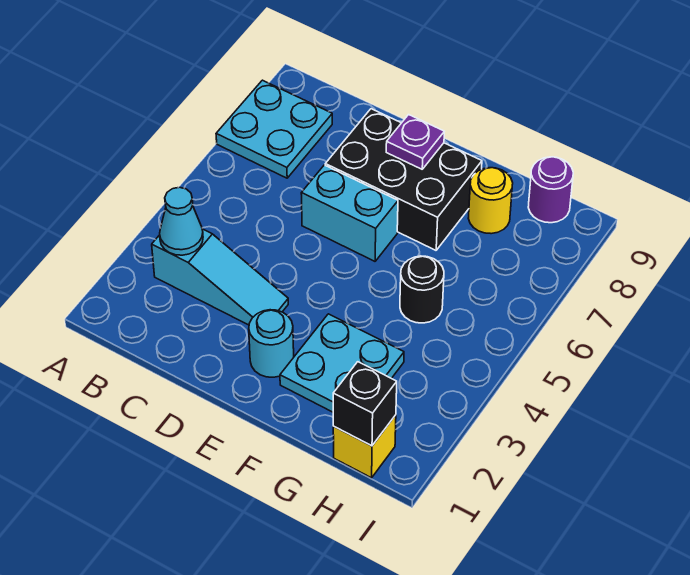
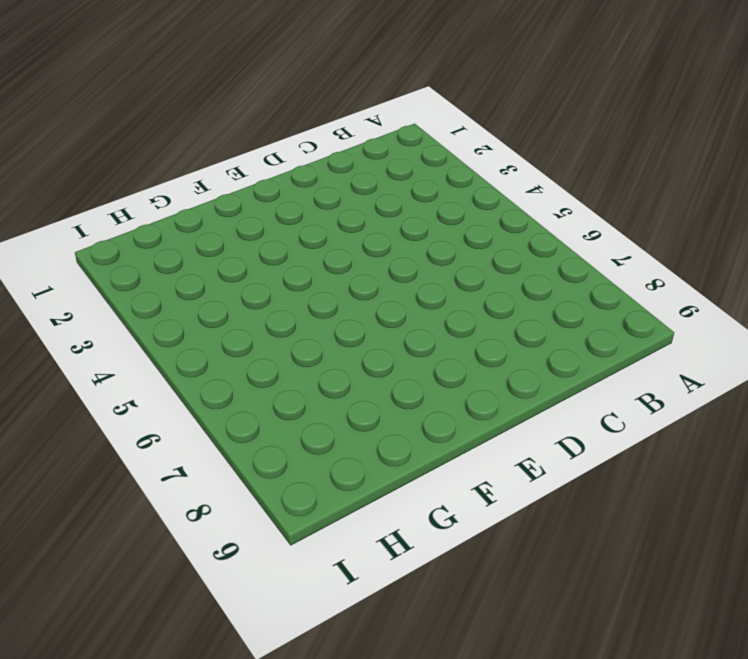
none -> cyan 2x2 plate [216,80,332,178]
none -> cyan 1x3 slope [152,229,288,325]
none -> cyan 1x2 brick [301,165,398,261]

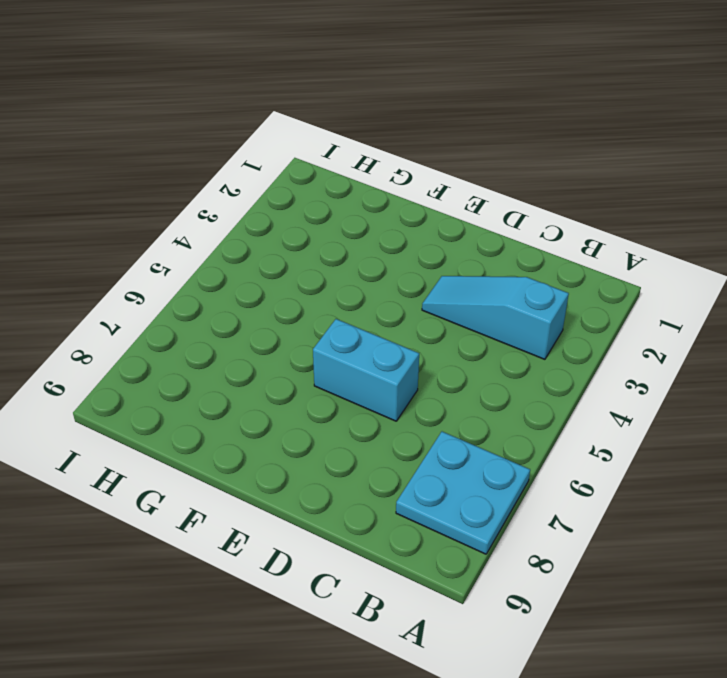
none -> black 2x3 brick [325,109,482,250]
none -> cyan 1x1 round brick [249,310,294,377]
none -> cyan 2x2 plate [280,314,404,412]

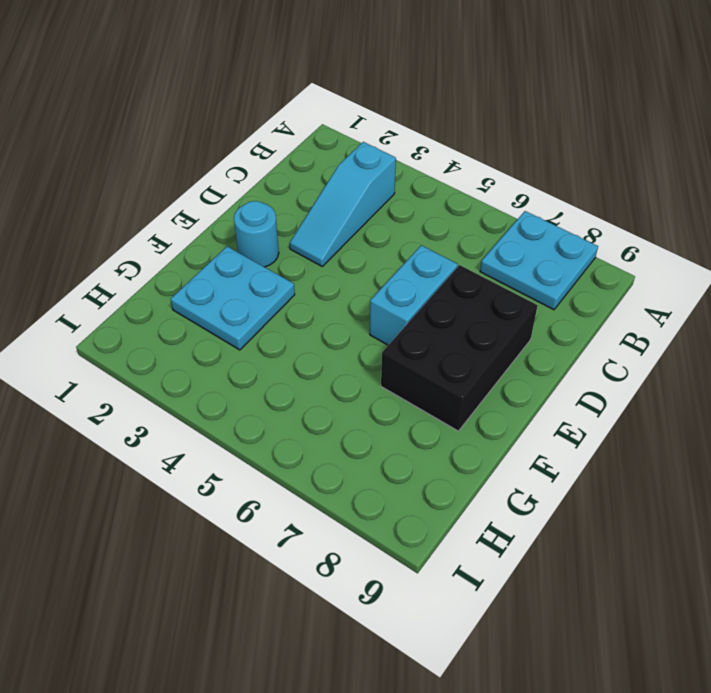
none -> black 1x1 round brick [400,256,444,323]
none -> yellow 1x1 round brick [468,168,513,234]
none -> yellow 1x1 brick [333,415,396,478]

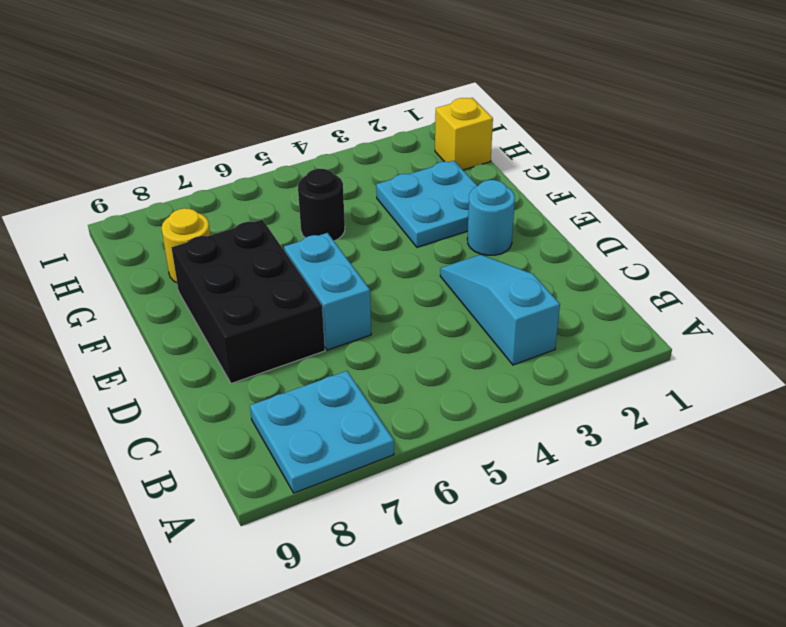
none -> purple 1x1 round brick [528,157,573,223]
none -> cyan 1x1 cone [160,187,203,255]
none -> purple 1x1 plate [386,115,444,169]

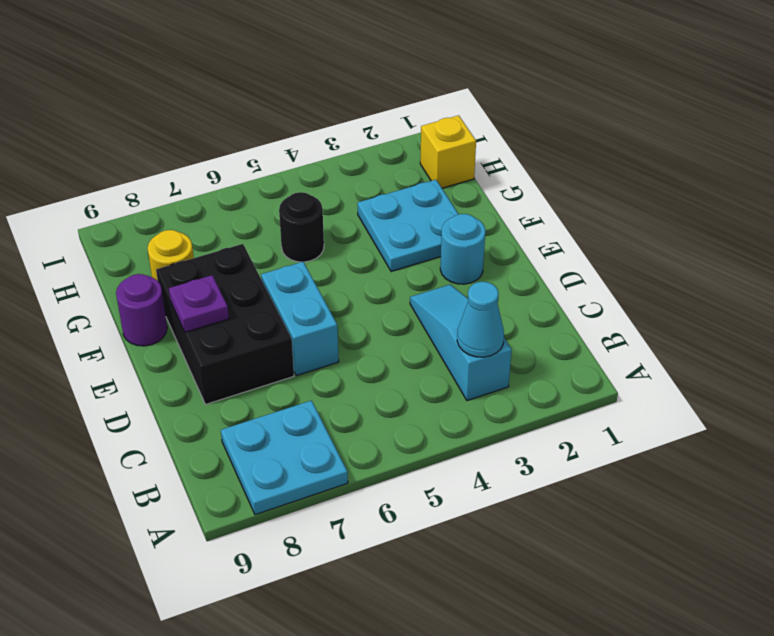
purple 1x1 round brick [116,274,167,346] -> purple 1x1 round brick moved to [528,157,573,223]
none -> black 1x1 brick [333,362,397,446]

